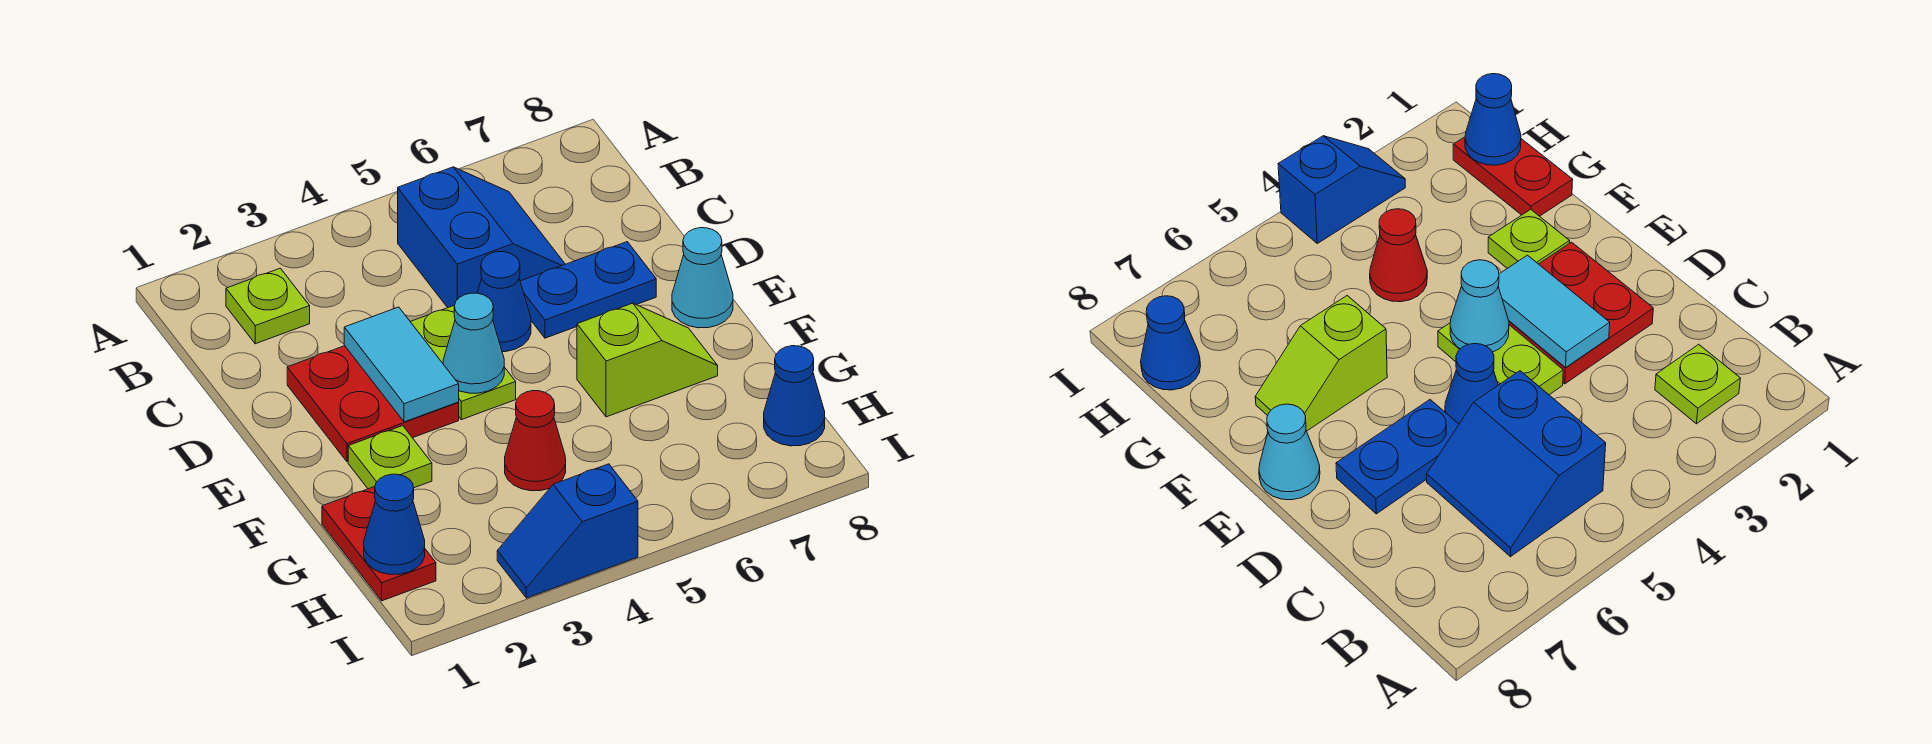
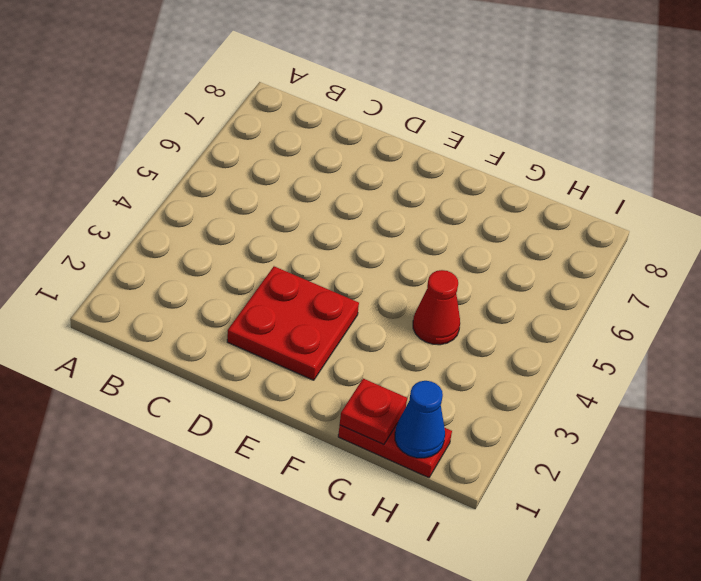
red 1x1 plate [340,379,407,445] -> none
none -> lime 1x1 plate [226,268,310,344]
none -> blue 2x2 slope [398,167,565,308]
none -> lime 1x2 plate [410,305,516,420]

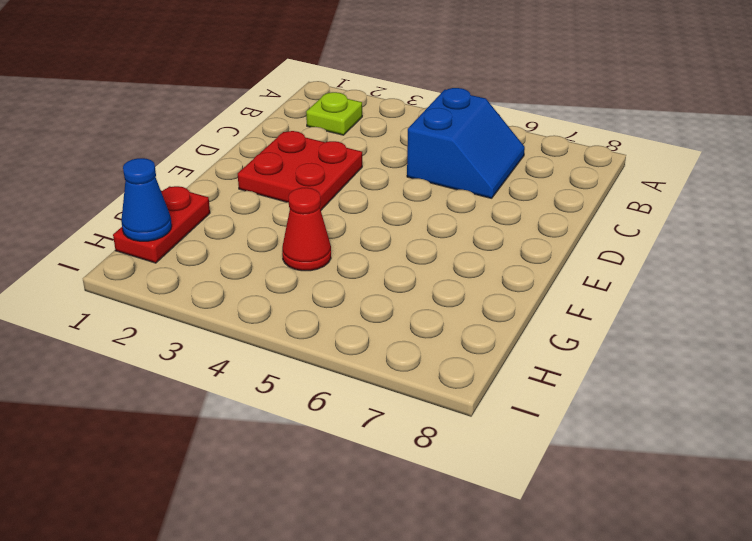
none -> lime 1x2 plate [410,305,516,420]
none -> blue 1x1 cone [477,252,531,352]
none -> blue 1x2 plate [520,242,656,338]

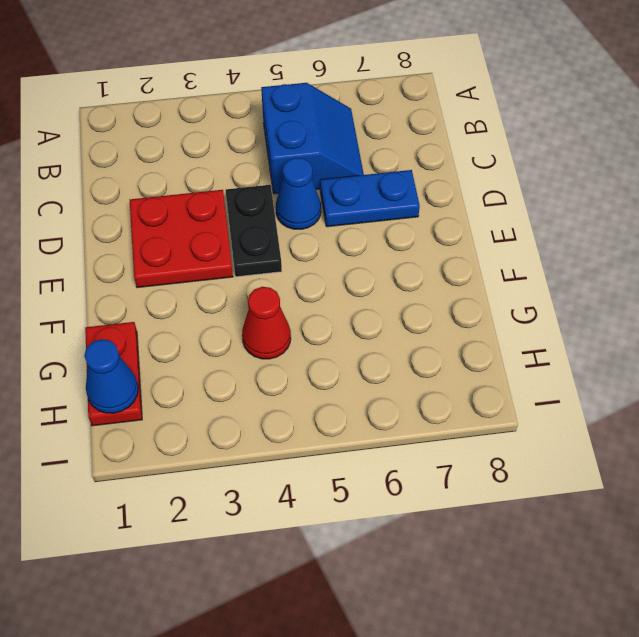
black 1x2 plate [226,185,282,277] -> lime 1x2 plate [410,305,516,420]
none -> lime 1x1 plate [226,268,310,344]
none -> cyan 1x1 cone [672,228,733,328]
none -> lime 1x1 plate [348,426,432,489]

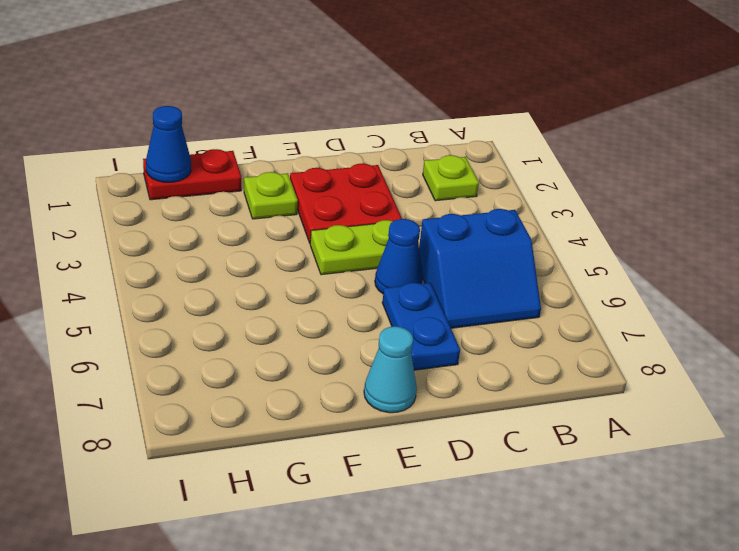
none -> lime 1x2 slope [577,303,718,417]
none -> red 1x1 cone [505,391,566,491]
none -> blue 1x1 cone [764,346,825,446]

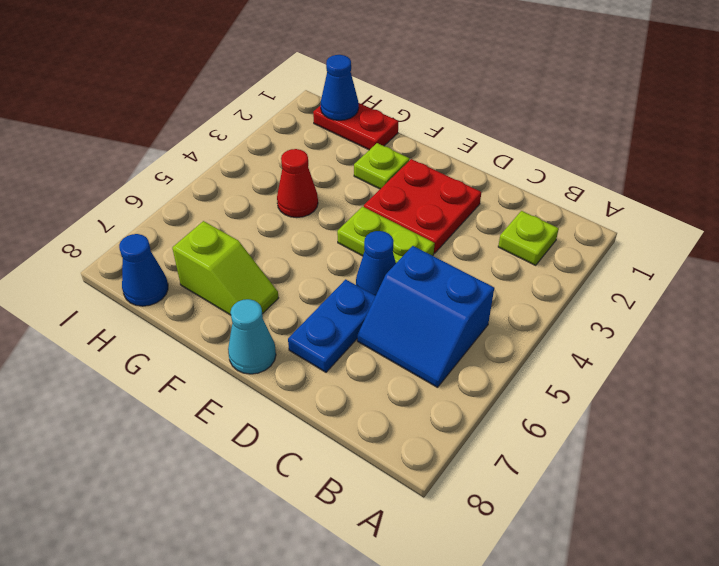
lime 1x2 slope [172,221,278,315] -> lime 1x2 slope turned to [577,303,718,417]
none -> blue 1x2 slope [497,464,638,598]
none -> cyan 1x2 tile [344,307,459,422]
none -> cyan 1x1 cone [443,293,504,393]

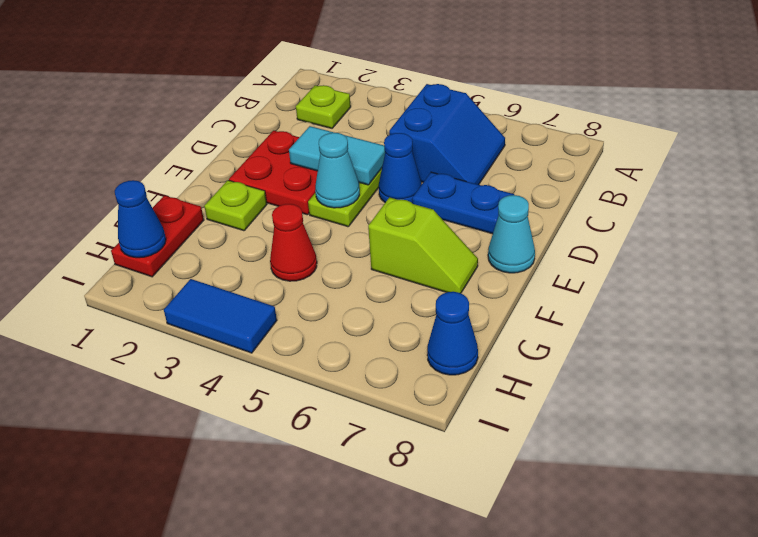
cyan 1x2 tile [289,126,385,185] -> cyan 1x2 tile turned to [344,307,459,422]
blue 1x2 tile [164,279,277,353] -> blue 1x2 slope [497,464,638,598]

